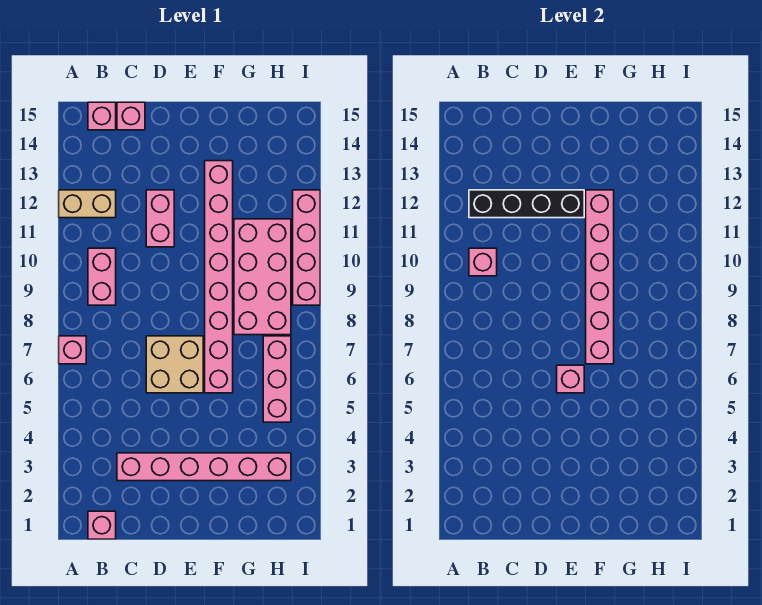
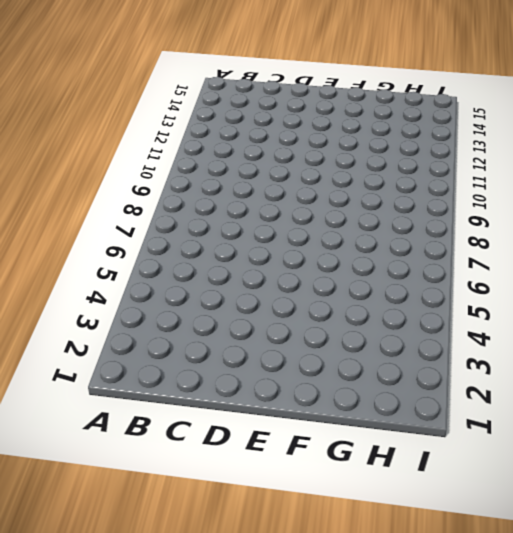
none -> pink 1x1 brick [59,336,86,364]
none -> tan 1x2 brick [59,190,116,218]
none -> pink 1x1 brick [88,511,116,539]

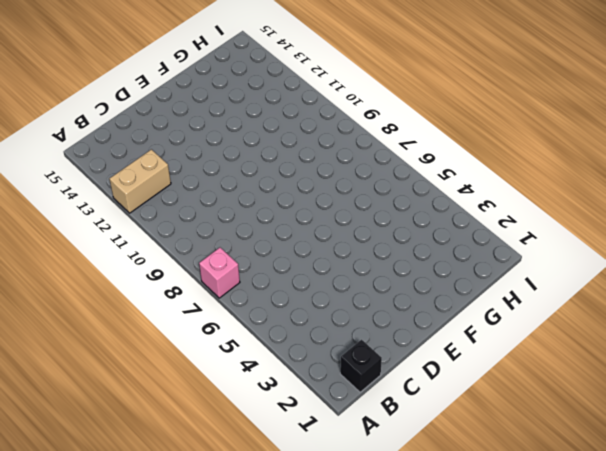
black 1x1 brick [340,340,382,392] -> pink 1x1 brick [88,511,116,539]
none -> pink 1x2 brick [88,248,116,305]
none -> pink 1x1 brick [88,102,116,130]
none -> pink 1x6 brick [117,453,291,481]

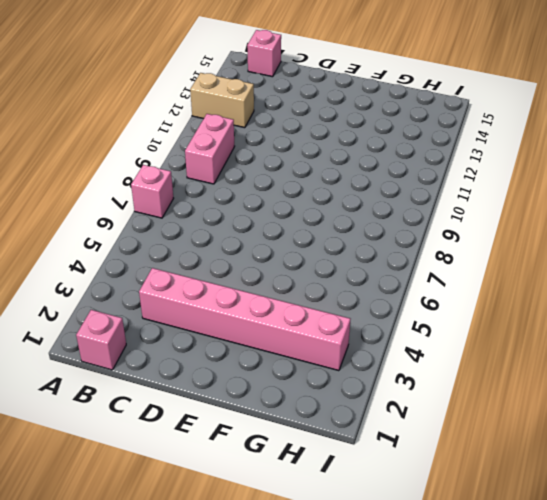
none -> pink 1x1 brick [117,102,145,130]
none -> tan 2x2 brick [146,336,203,393]
none -> pink 1x2 brick [146,190,174,247]

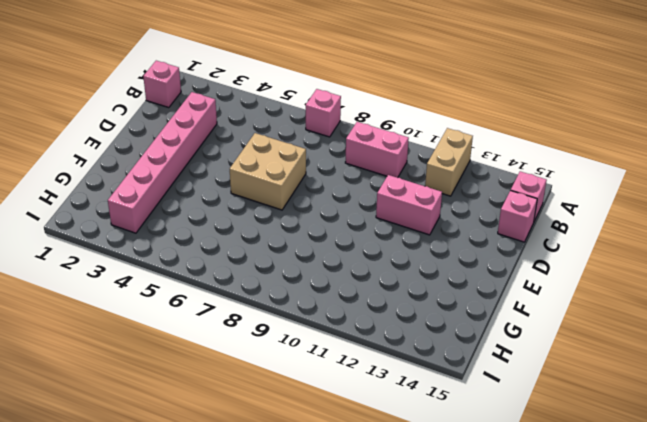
none -> pink 1x8 brick [205,161,233,393]
none -> pink 2x4 brick [234,219,291,335]
none -> pink 1x3 brick [263,336,291,422]

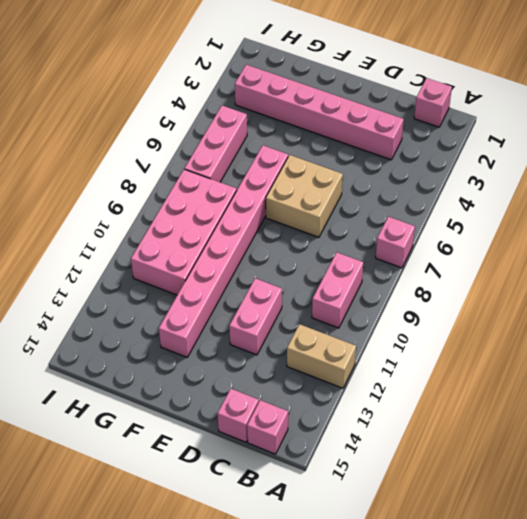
none -> pink 1x4 brick [293,190,320,305]
none -> pink 1x1 brick [469,248,497,276]
none -> black 1x4 brick [469,190,584,218]

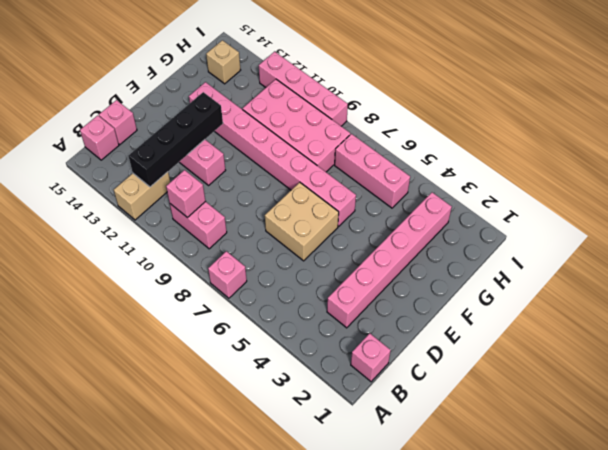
tan 1x1 brick [206,40,240,84] -> none
none -> pink 1x1 brick [557,365,584,393]
none -> pink 1x6 brick [586,190,614,364]

